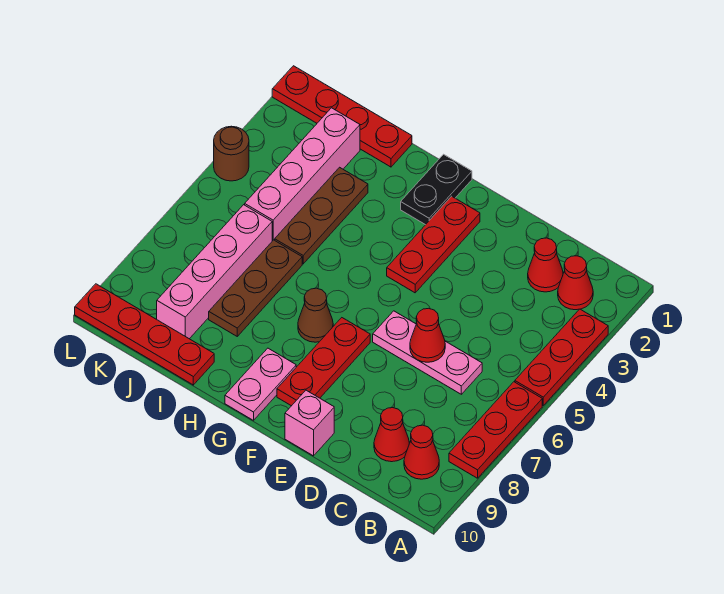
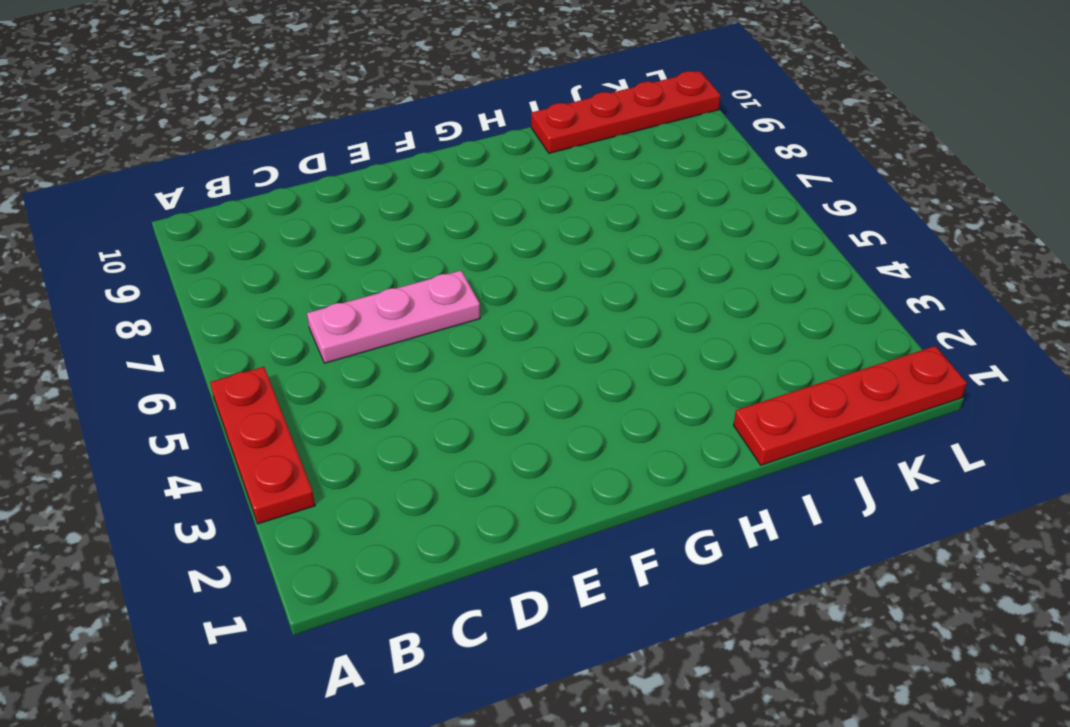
none -> red 1x3 plate [449,382,542,478]
none -> red 1x1 cone [558,256,593,310]
none -> red 1x1 cone [404,425,439,479]

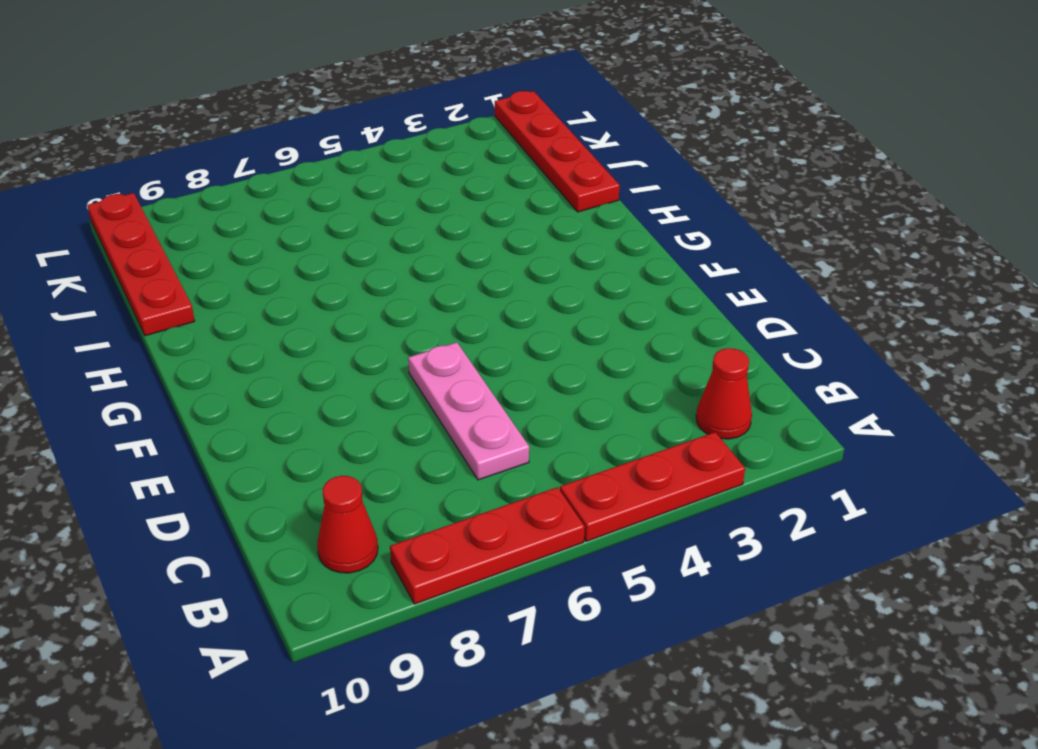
none -> red 1x1 cone [528,238,563,292]
none -> red 1x1 cone [374,408,409,462]
none -> pink 1x1 brick [285,390,334,456]

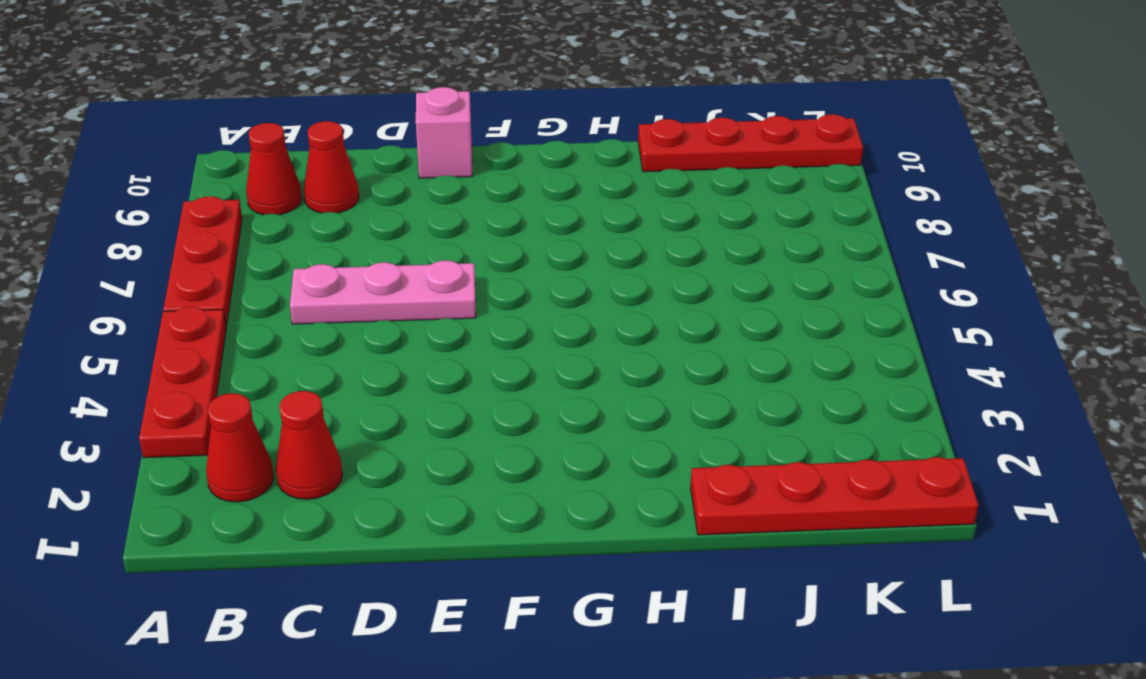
none -> red 1x3 plate [387,196,480,293]
none -> red 1x3 plate [277,318,370,406]
none -> black 1x2 plate [401,154,472,225]

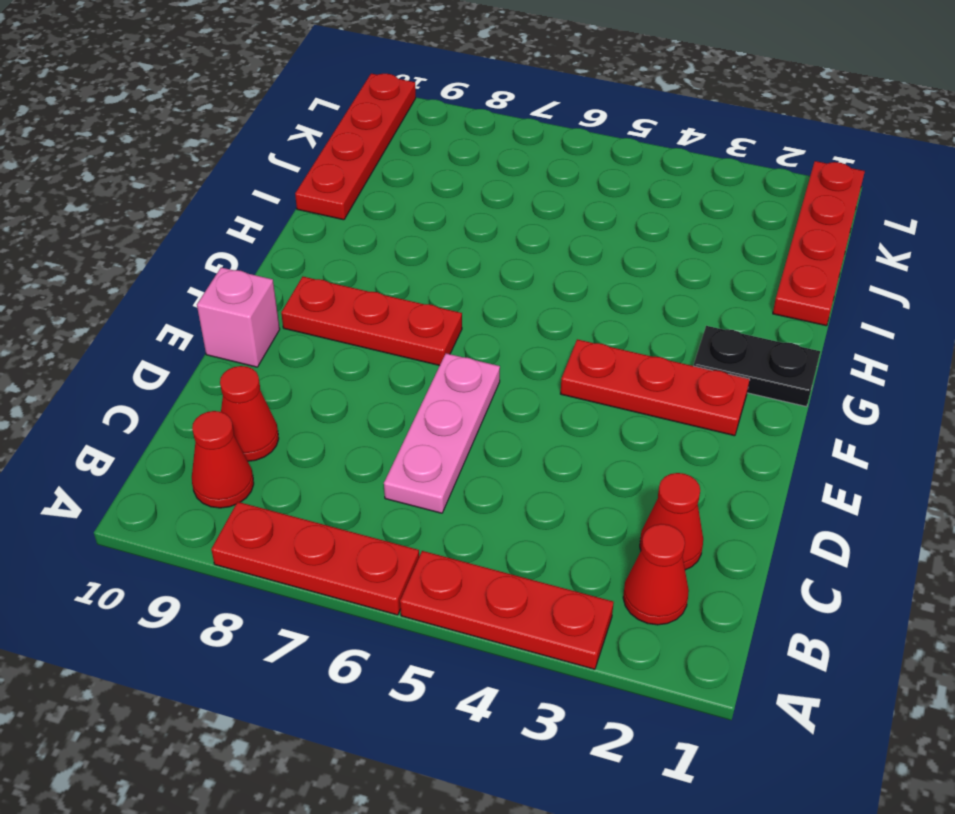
none -> brown 1x1 cone [298,288,333,342]
none -> pink 1x2 plate [225,348,296,420]
none -> brown 1x3 plate [275,167,368,264]

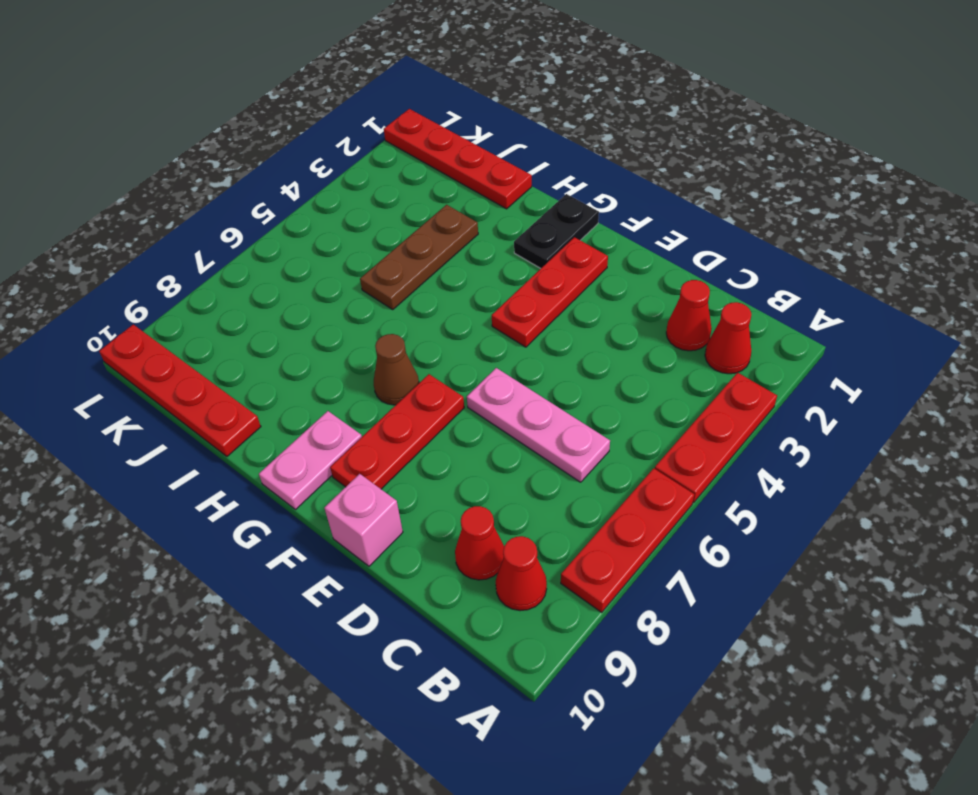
none -> brown 1x3 plate [209,240,302,336]
none -> pink 1x4 brick [245,108,360,241]
none -> pink 1x4 brick [157,205,272,339]

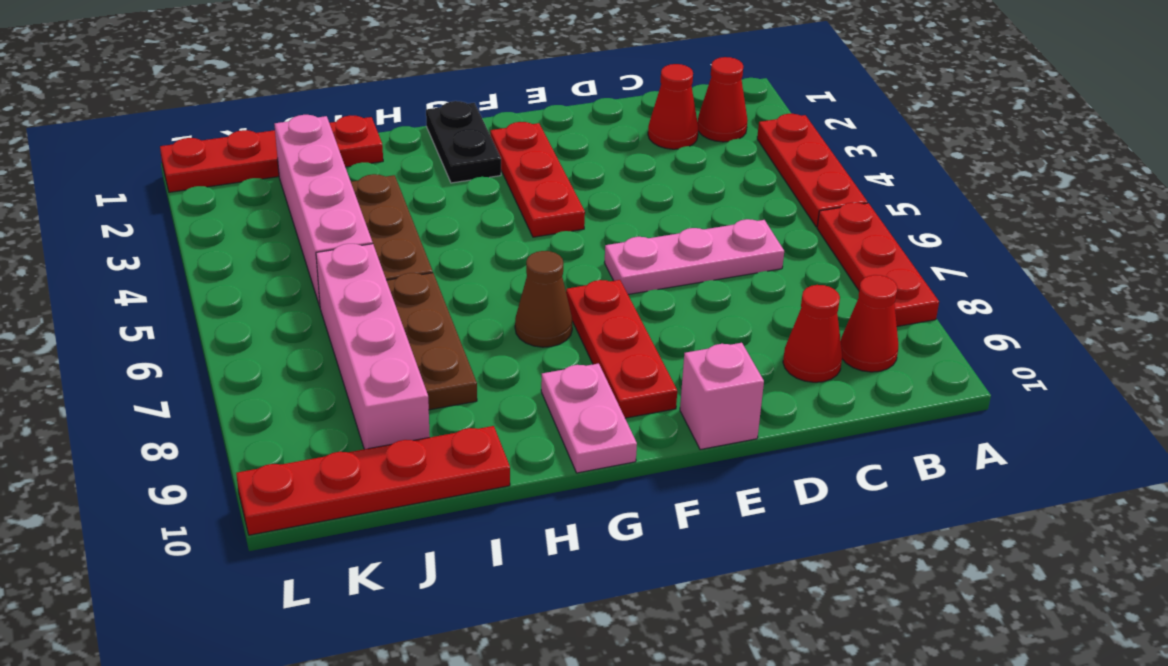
none -> brown 1x1 round brick [214,126,249,181]
none -> red 1x1 cone [410,308,445,362]

